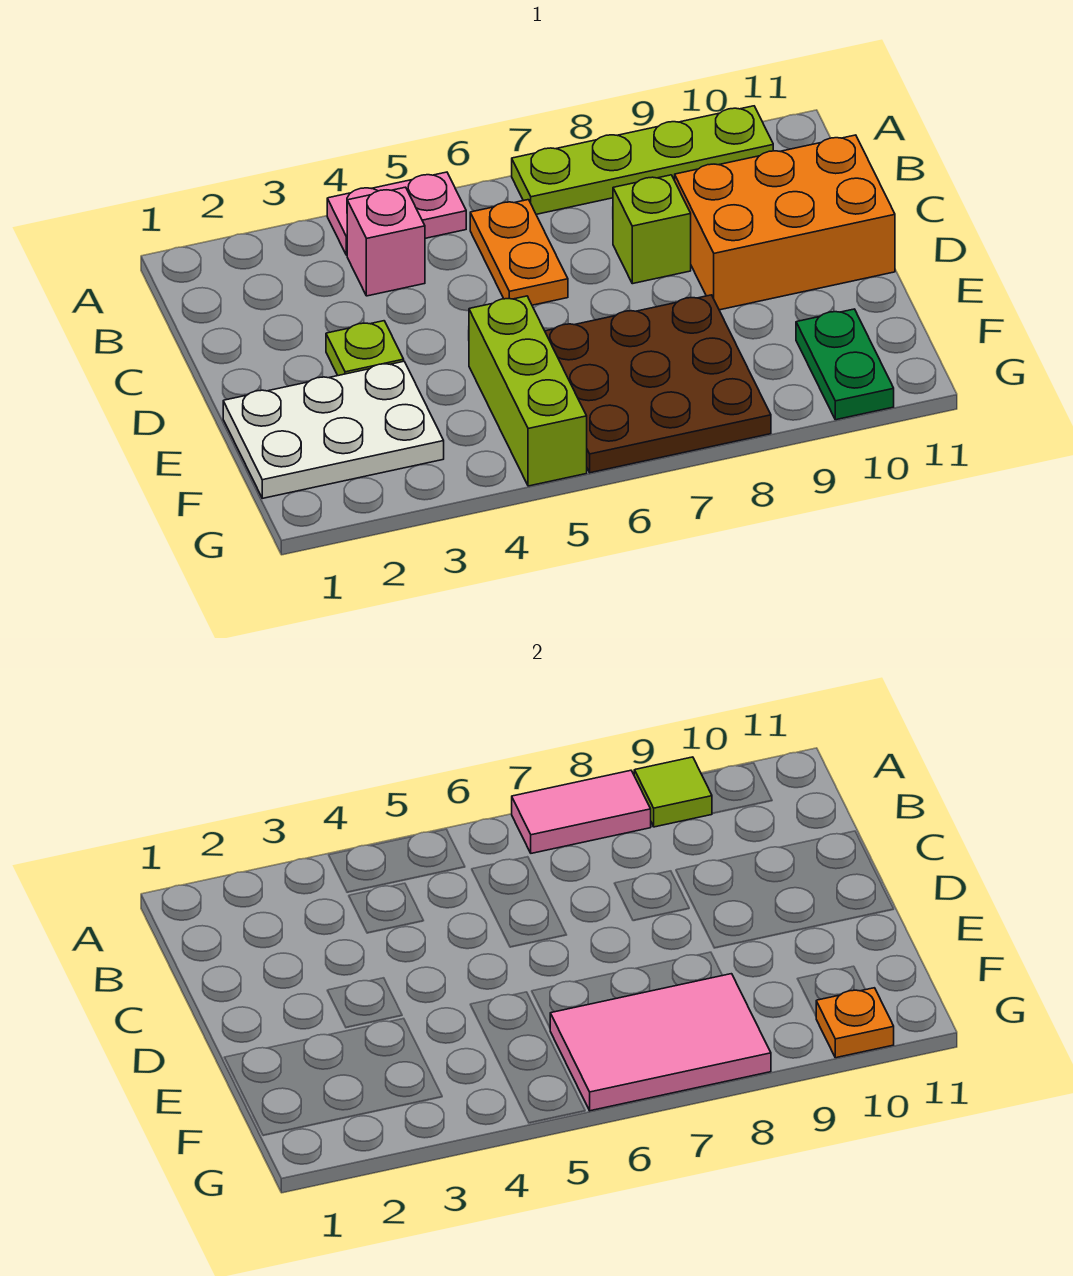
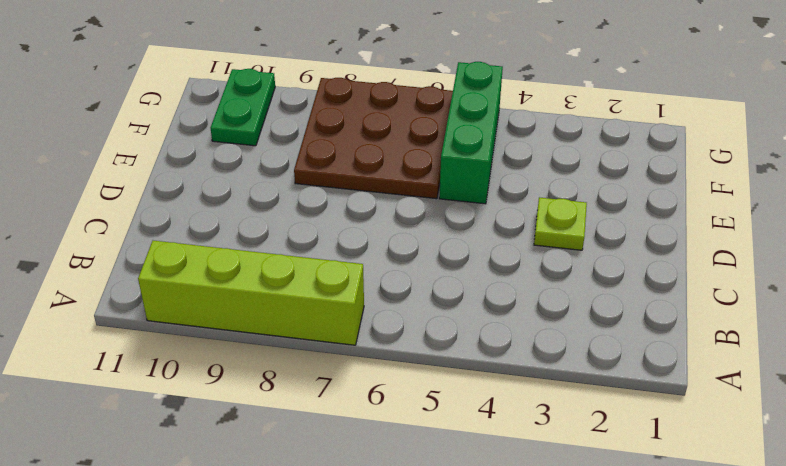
lime 1x4 brick [138,241,364,345] -> lime 1x4 plate [512,106,773,214]
green 1x3 brick [439,62,503,204] -> lime 1x3 brick [469,296,587,486]
none -> pink 1x2 plate [327,172,466,255]
none -> pink 1x1 brick [347,187,425,296]
none -> orange 1x2 plate [470,200,568,305]

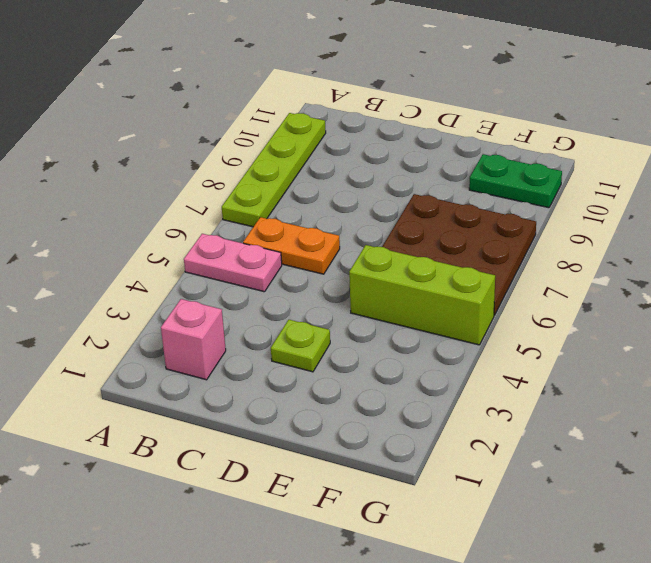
pink 1x2 plate [184,234,282,292] -> pink 1x2 plate turned to [327,172,466,255]
pink 1x1 brick [161,299,226,380] -> pink 1x1 brick moved to [347,187,425,296]
none -> lime 1x1 brick [613,175,691,284]
none -> orange 2x3 brick [675,135,895,310]
none -> white 2x3 plate [223,361,444,498]

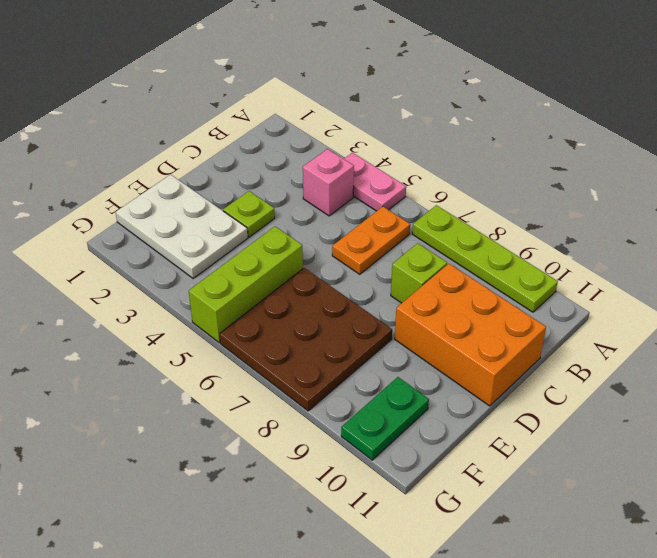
none -> pink 1x2 tile [512,770,651,853]
none -> lime 1x1 tile [634,757,712,827]
none -> pink 2x3 tile [550,974,771,1111]

